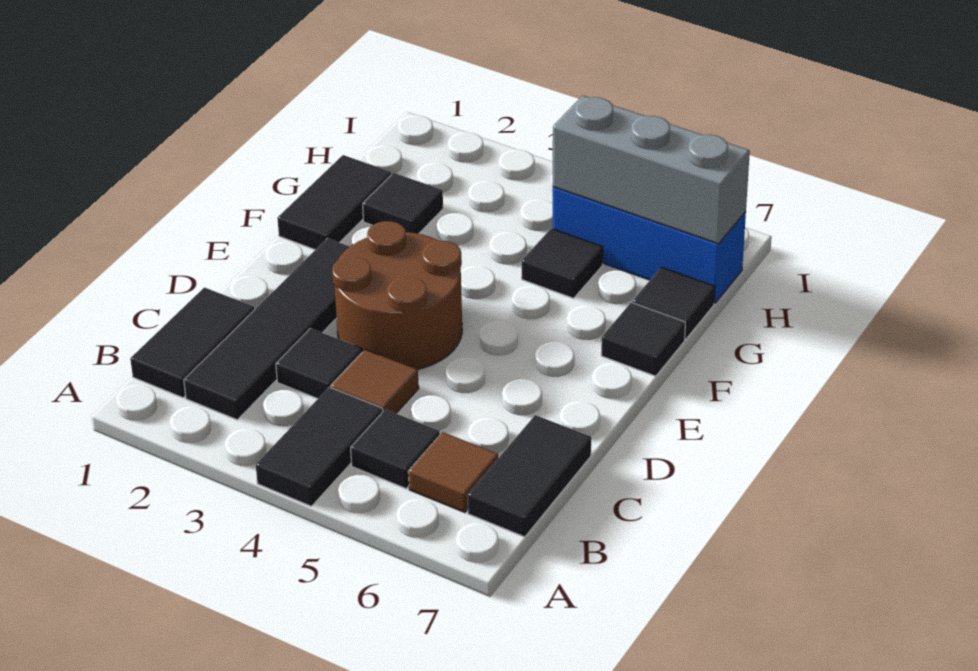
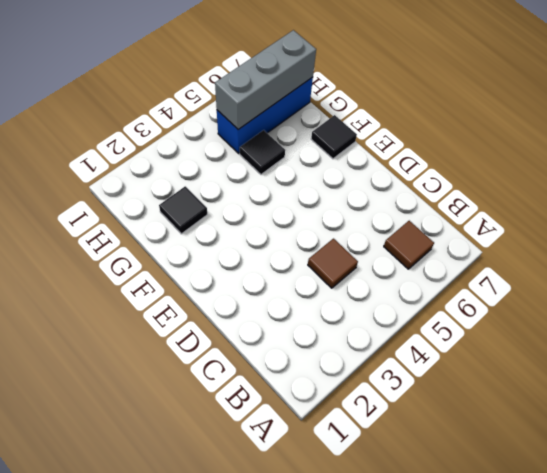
none -> black 1x2 tile [256,387,383,506]
none -> black 1x2 tile [130,288,255,398]
none -> black 1x4 tile [184,238,350,420]

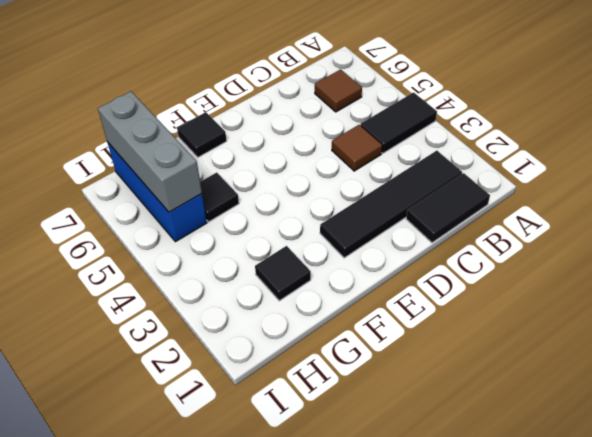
none -> black 1x1 tile [351,409,440,488]
none -> black 1x2 tile [467,415,591,537]
none -> black 1x1 tile [276,328,362,399]

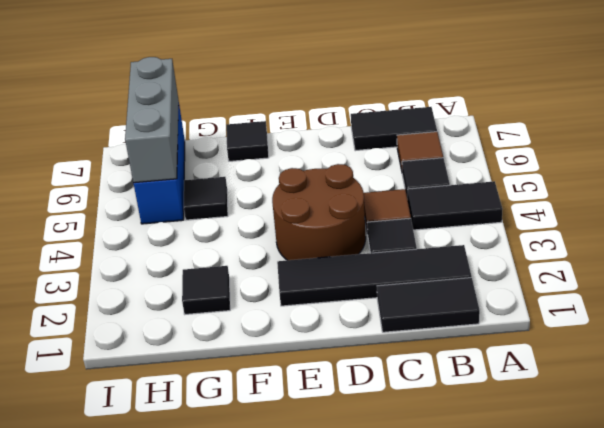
none -> black 1x2 tile [277,155,391,250]
none -> black 1x1 tile [632,267,715,339]

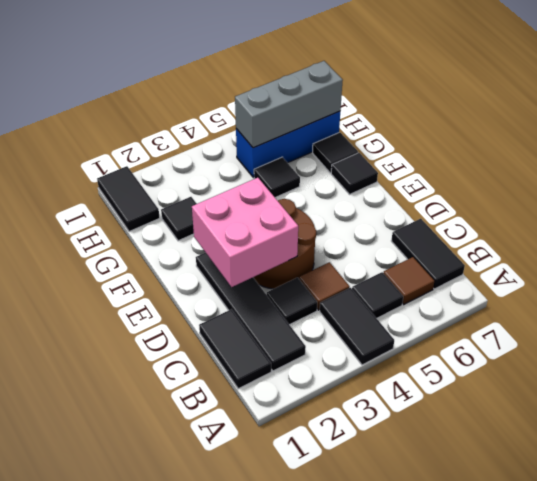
pink 2x2 brick [192,178,298,287] -> none
black 1x2 tile [97,166,160,232] -> black 1x2 tile moved to [277,155,391,250]

